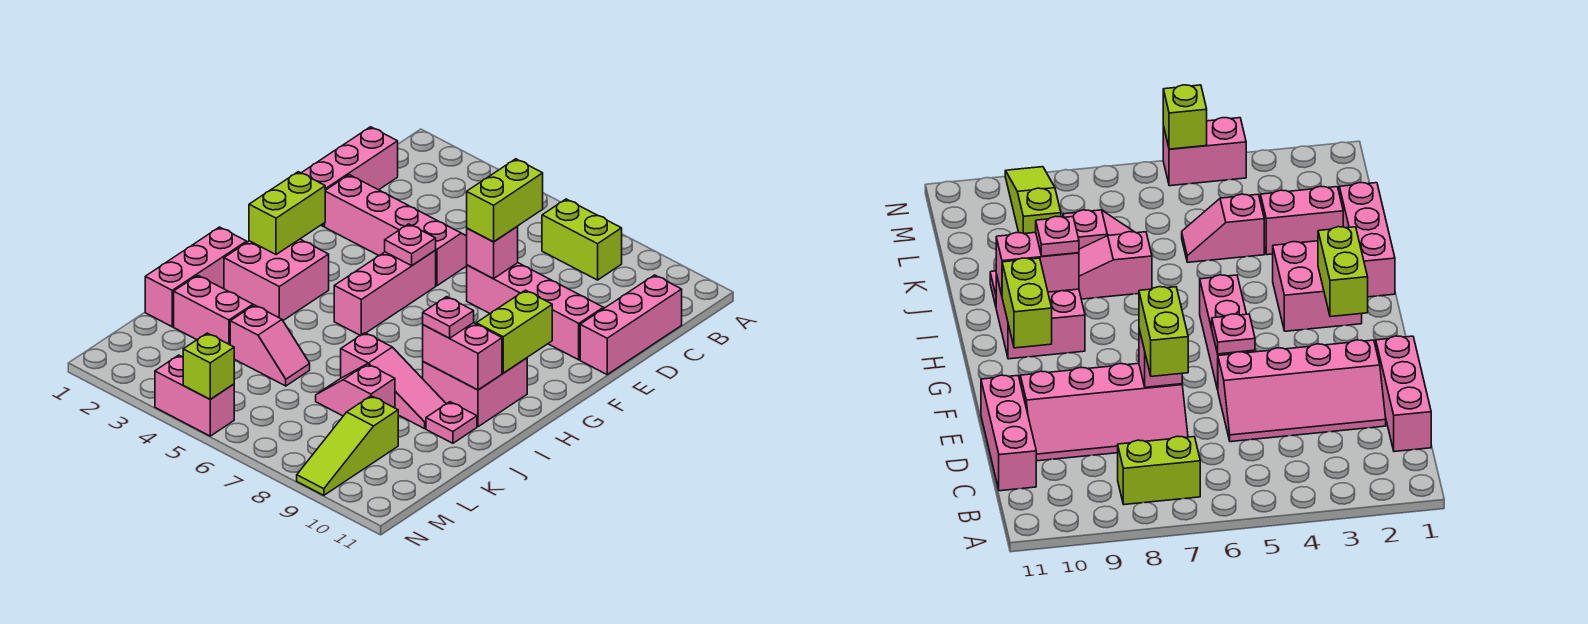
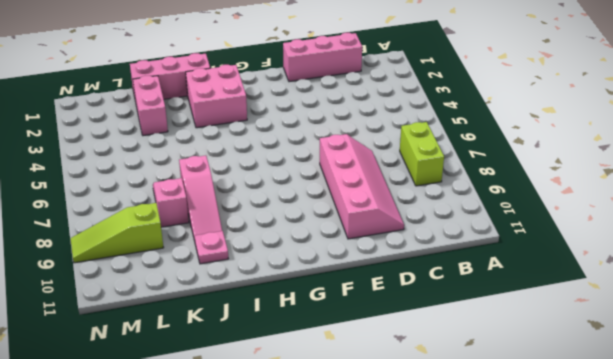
none -> pink 1x3 brick [580,275,682,374]
none -> pink 2x4 slope [325,175,467,286]
none -> pink 1x3 brick [334,251,436,335]

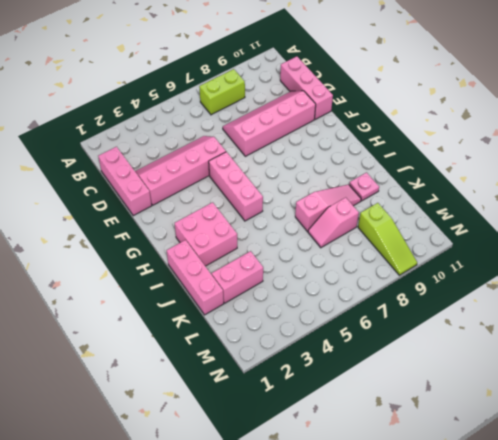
none -> pink 2x2 brick [423,358,527,427]
none -> pink 1x2 slope [230,305,310,386]
none -> pink 1x2 brick [155,355,234,436]

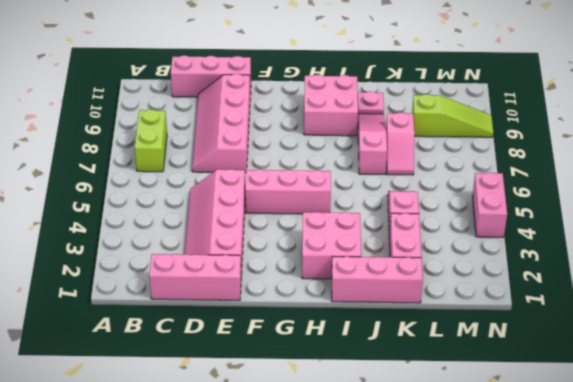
none -> pink 1x1 brick [467,227,518,278]
none -> pink 1x1 plate [385,224,436,266]
none -> lime 1x2 brick [249,172,325,255]

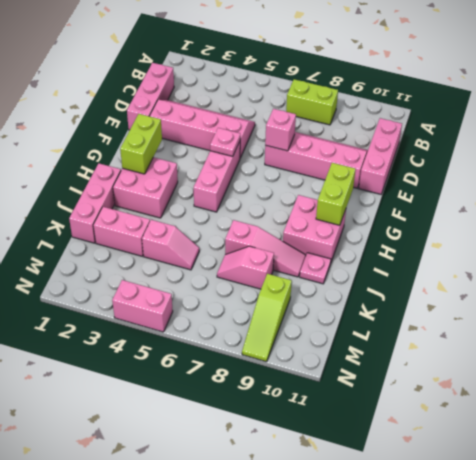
none -> pink 1x2 brick [423,323,502,390]
none -> lime 1x1 brick [183,333,234,399]
none -> lime 1x2 brick [467,159,543,242]

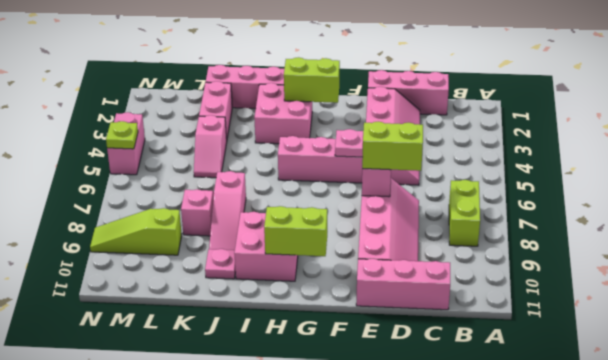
lime 1x1 plate [106,121,138,149] -> lime 1x1 brick [183,333,234,399]
none -> pink 1x2 brick [423,323,502,390]
none -> pink 1x1 plate [423,297,474,338]

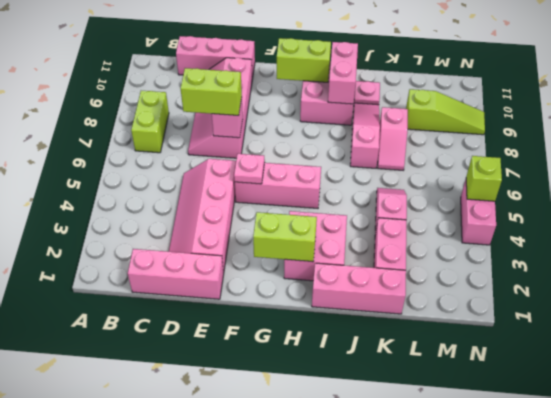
none -> pink 1x1 plate [423,297,474,338]

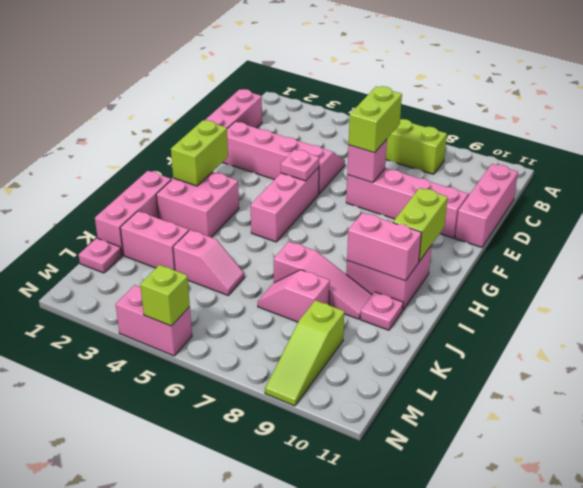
pink 1x1 plate [79,238,122,273] -> pink 1x1 plate moved to [423,297,474,338]

